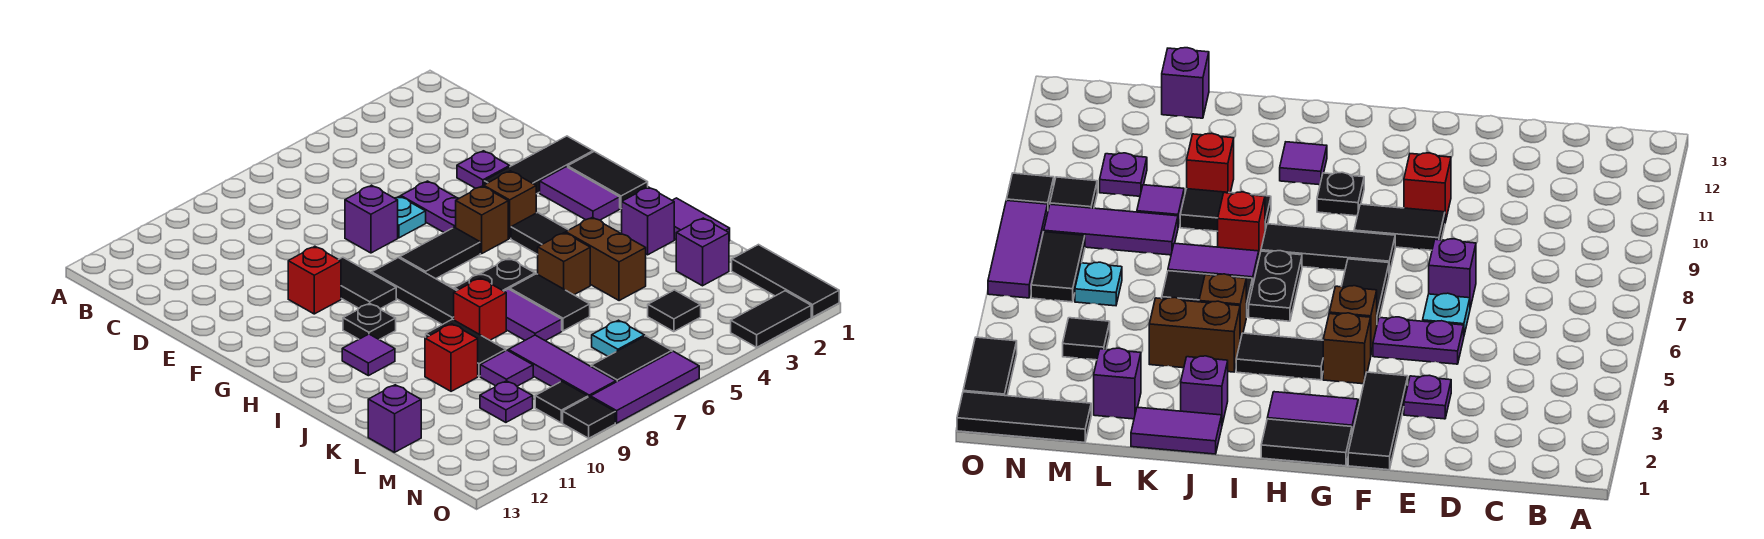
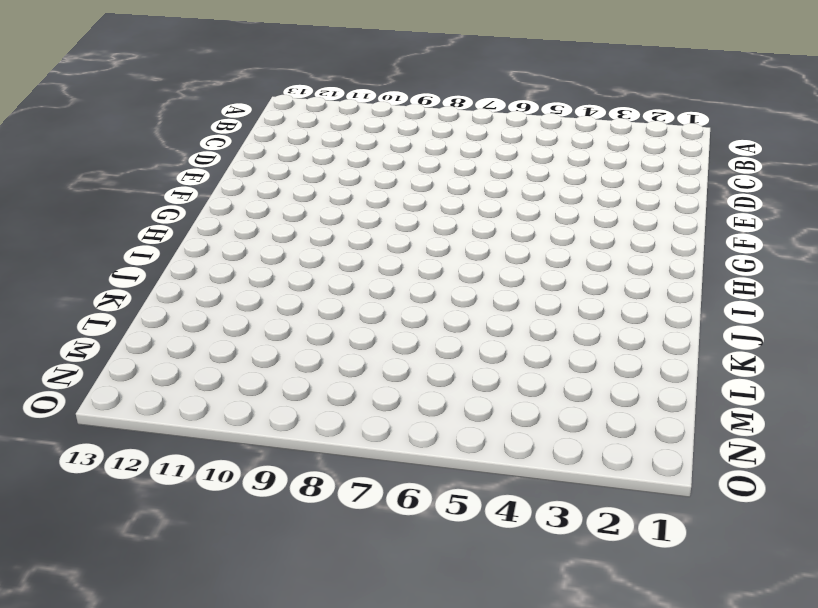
none -> purple 1x1 plate [457,151,510,188]
none -> purple 1x2 plate [401,181,459,233]
none -> cyan 1x1 plate [395,196,426,238]
none -> purple 1x1 brick [345,185,398,253]

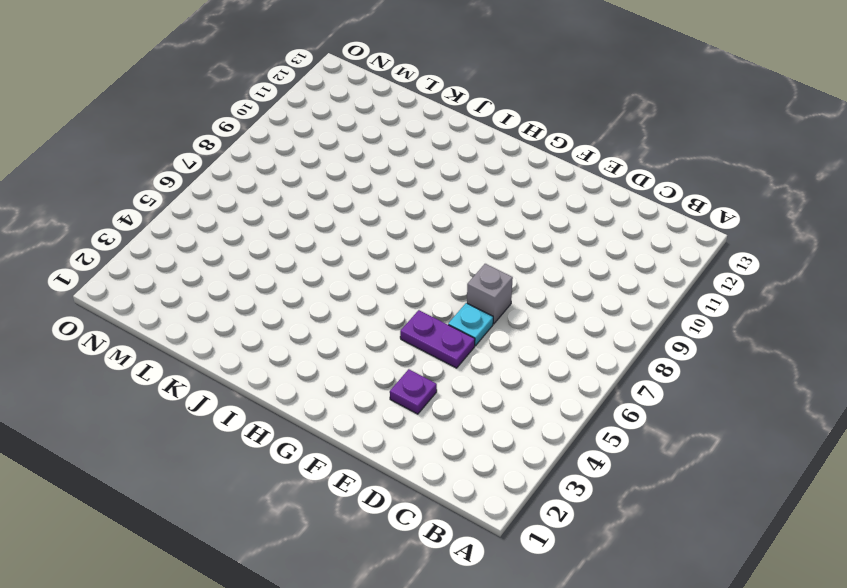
grey 1x1 brick [467,264,513,324] -> purple 1x1 brick [345,185,398,253]
none -> black 1x3 tile [484,136,593,194]
none -> black 1x2 tile [339,257,396,309]
none -> red 1x1 brick [288,246,341,314]
none -> black 1x2 tile [568,152,648,209]

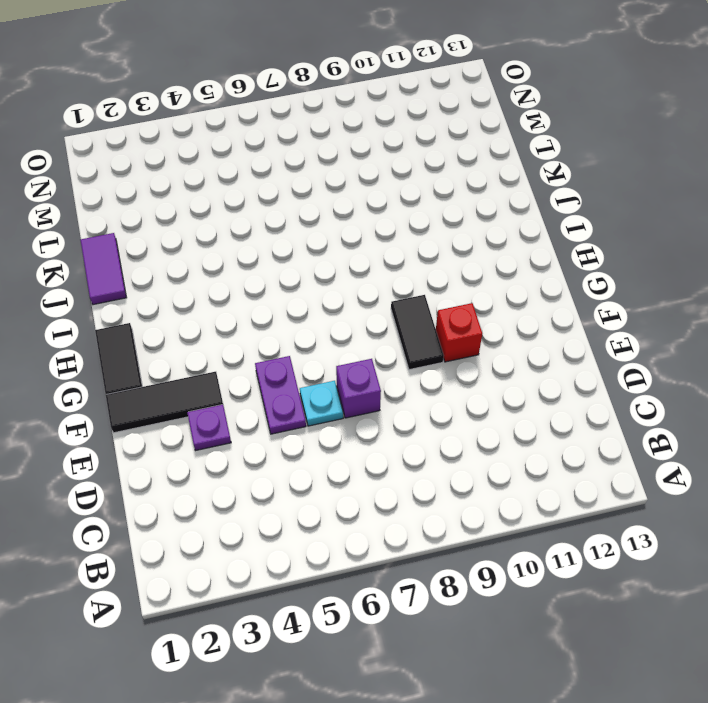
none -> purple 1x2 tile [540,167,620,220]
none -> brown 1x1 brick [484,171,536,238]
none -> brown 1x1 brick [456,186,508,254]
none -> black 1x2 tile [400,227,480,279]

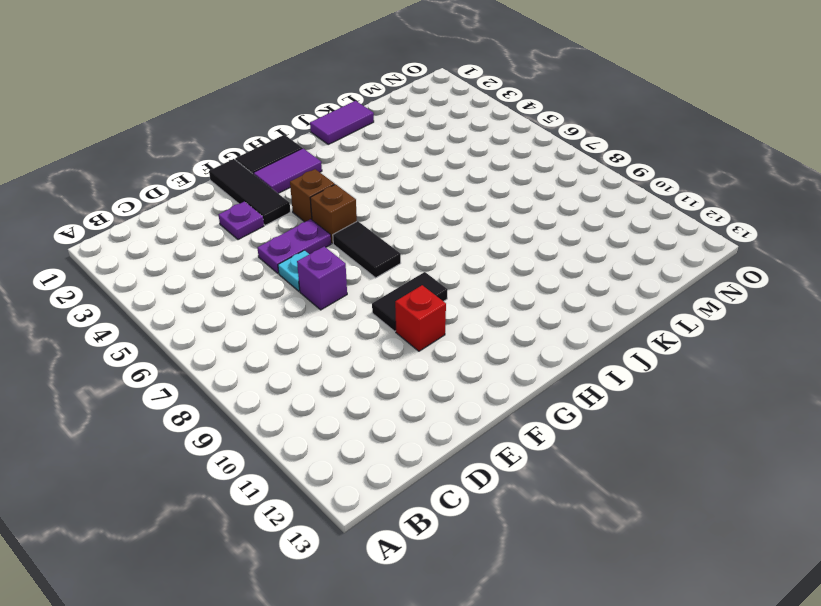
none -> black 1x3 tile [372,258,456,325]
none -> black 1x2 tile [511,213,568,255]
none -> black 1x1 plate [343,303,396,340]
none -> black 1x2 plate [454,258,535,291]

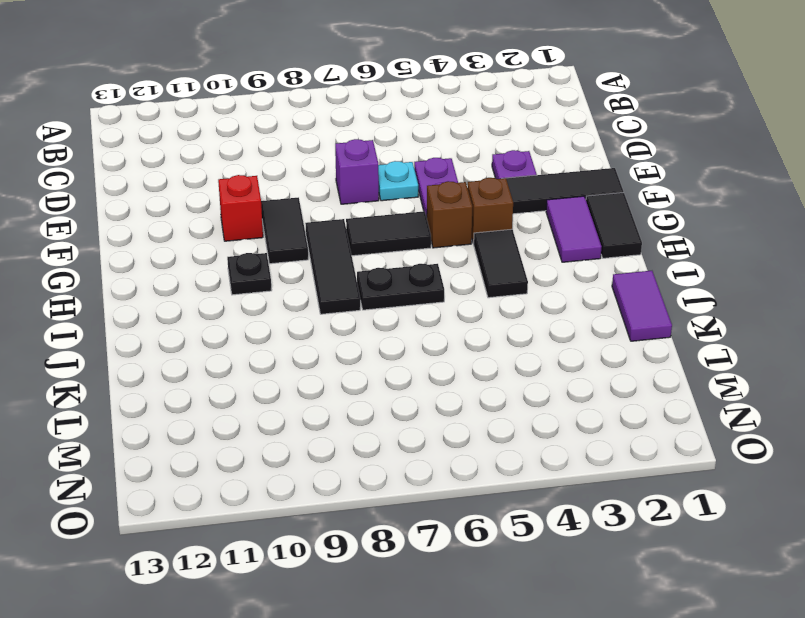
none -> purple 1x1 tile [342,334,395,376]
none -> purple 1x1 brick [622,187,674,255]
none -> brown 1x2 brick [566,217,646,301]
none -> brown 1x1 brick [538,233,590,295]

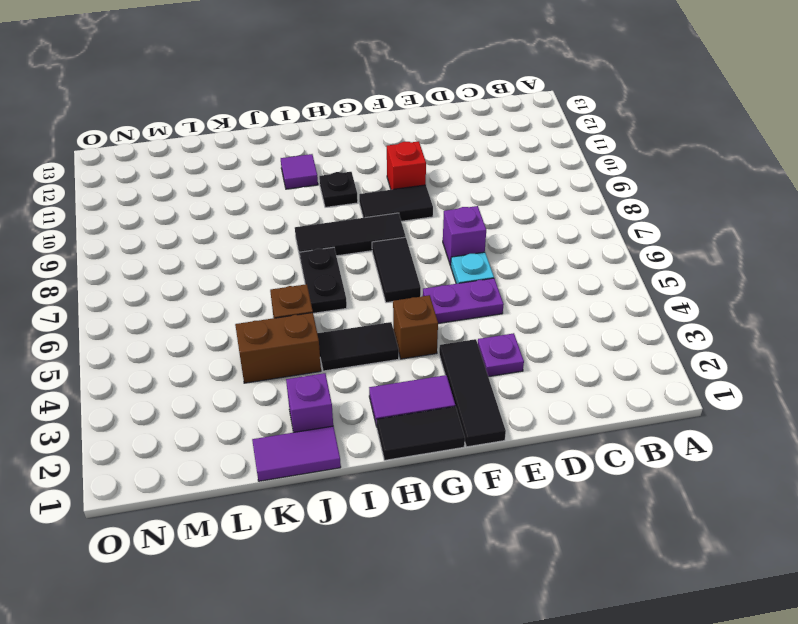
none -> brown 1x1 brick [456,186,508,254]
none -> black 1x2 tile [510,274,590,331]
none -> purple 1x2 tile [504,289,562,341]
none -> red 1x1 brick [454,278,506,340]

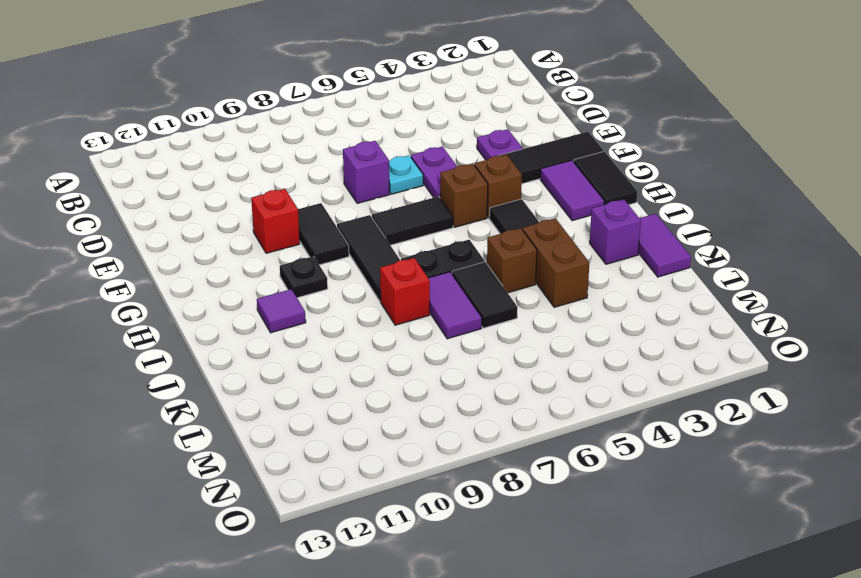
none -> black 1x2 tile [426,319,506,376]
none -> red 1x1 brick [425,324,478,391]
none -> purple 1x1 brick [676,218,729,286]
none -> purple 1x3 tile [508,335,616,397]

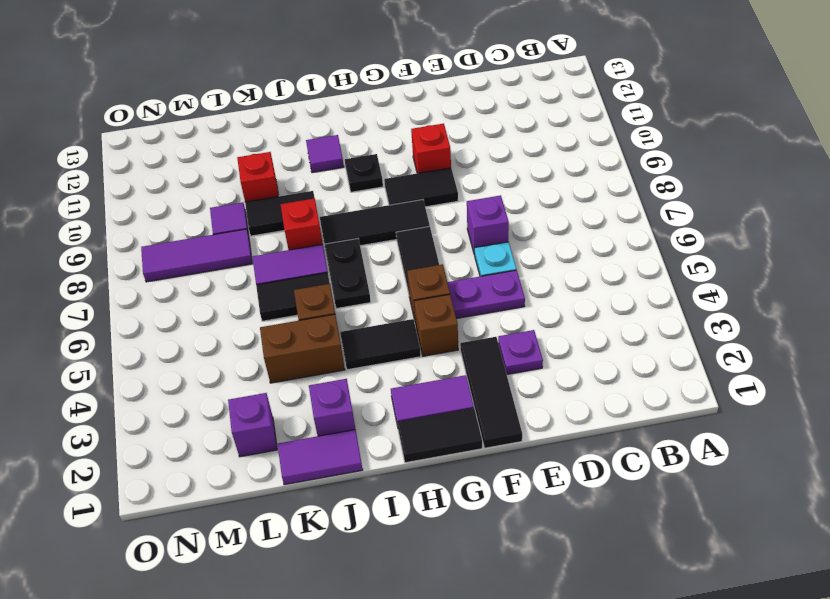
none -> purple 1x1 brick [368,385,421,452]
none -> black 1x3 tile [732,245,839,317]
none -> black 1x1 tile [648,290,701,332]
none -> cyan 1x1 plate [592,320,645,356]

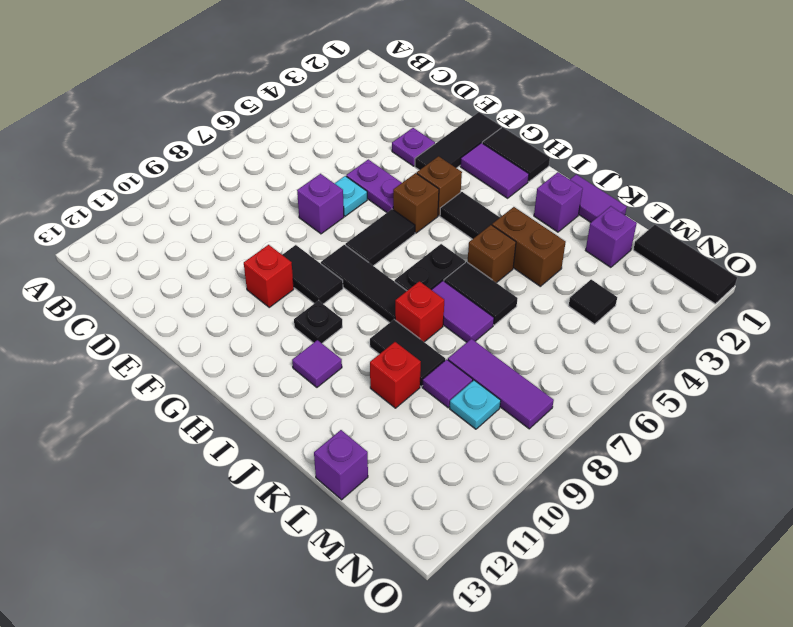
cyan 1x1 plate [450,380,501,429] -> cyan 1x1 plate moved to [592,320,645,356]
none -> purple 1x1 plate [480,381,533,422]
none -> black 1x2 tile [591,336,672,382]
none -> black 1x1 tile [535,381,588,423]
none -> black 1x2 tile [731,291,811,347]

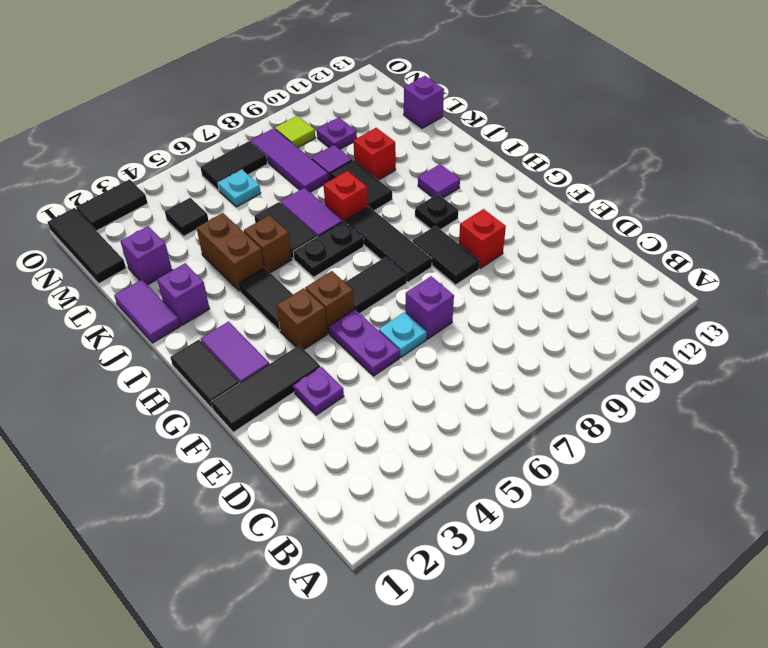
lime 1x1 tile [275,116,315,148] -> black 1x1 tile [535,381,588,423]
none -> purple 1x3 tile [591,351,699,423]
none -> black 1x1 tile [563,397,615,438]

